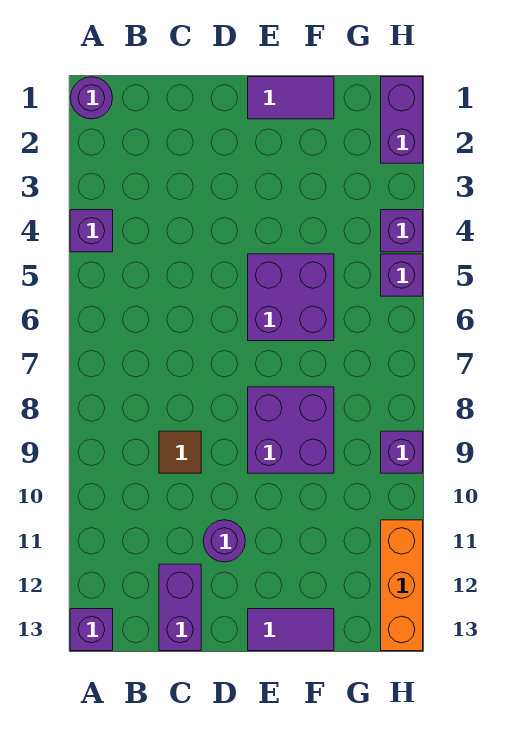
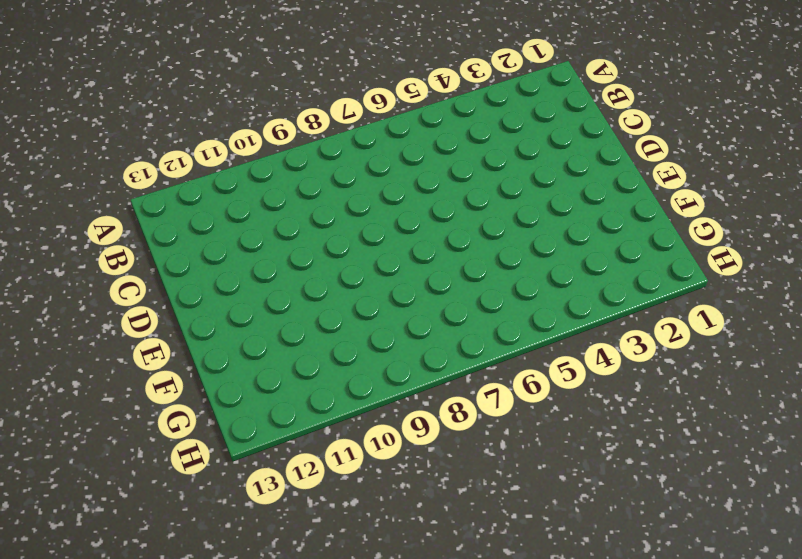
none -> purple 1x1 round brick [70,77,112,119]
none -> purple 1x1 brick [70,210,113,252]
none -> purple 1x1 brick [70,609,113,651]

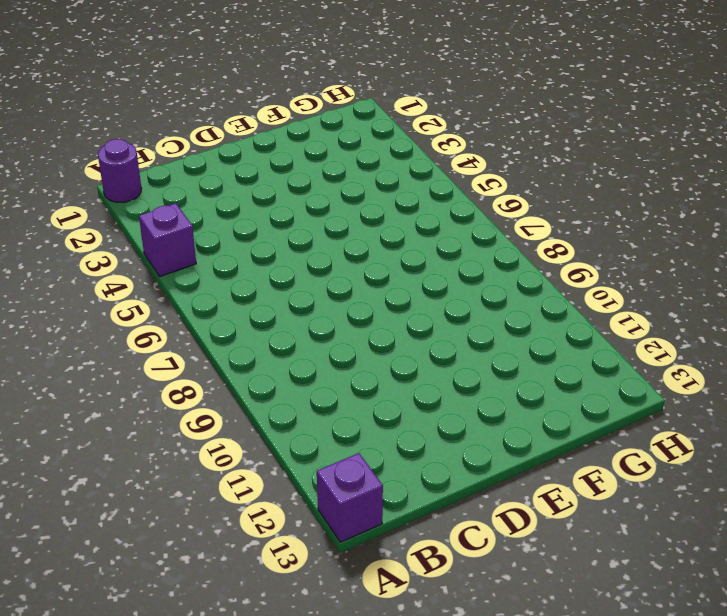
none -> brown 1x1 tile [159,431,201,473]
none -> purple 1x2 brick [159,564,201,651]
none -> purple 1x1 round brick [203,520,245,562]

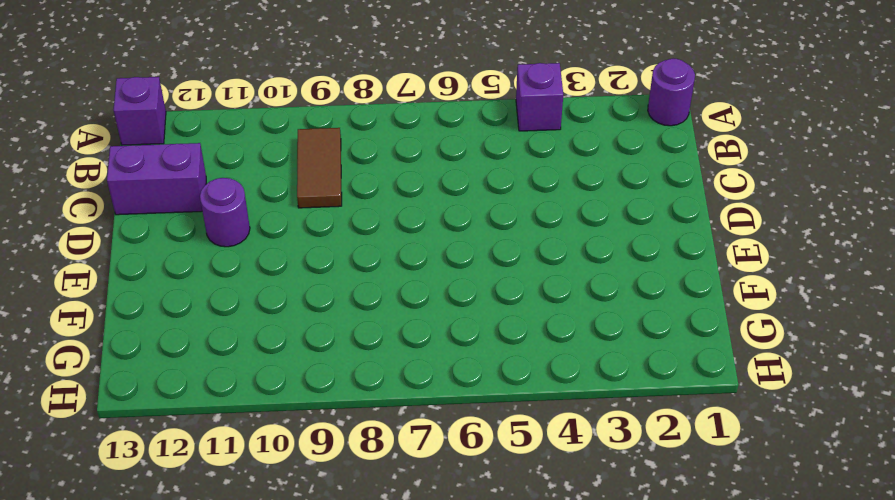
brown 1x2 tile [297,128,342,208] -> brown 1x1 tile [159,431,201,473]
none -> purple 1x2 tile [248,77,334,119]
none -> purple 2x2 brick [248,254,334,341]
none -> purple 2x2 brick [248,387,334,473]

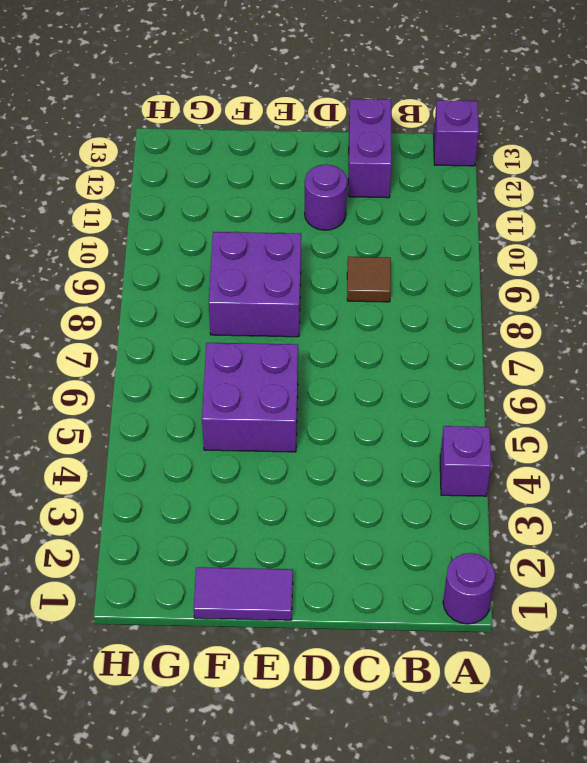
none -> purple 1x2 tile [248,609,334,651]
none -> purple 1x2 brick [381,77,423,163]
none -> purple 1x1 brick [381,210,423,252]

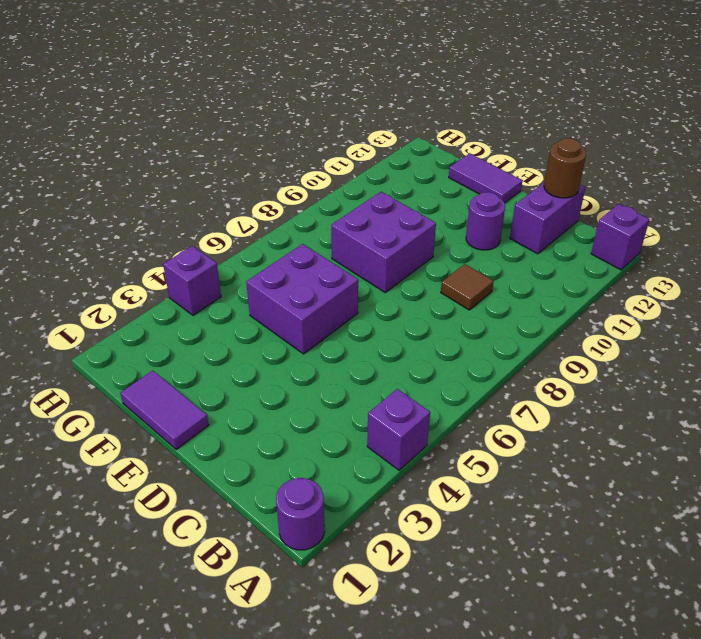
brown 1x1 round brick [544,138,586,198] -> none
none -> purple 1x2 brick [381,77,423,163]
none -> purple 1x1 brick [381,254,423,296]
none -> purple 1x1 brick [381,431,423,473]

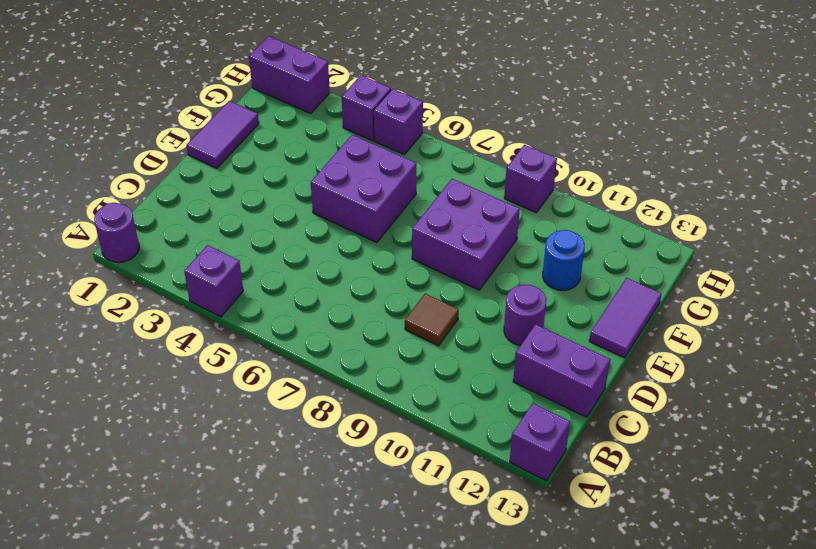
blue 1x1 round brick [543,230,585,290] -> none
none -> orange 1x3 brick [381,520,423,651]

